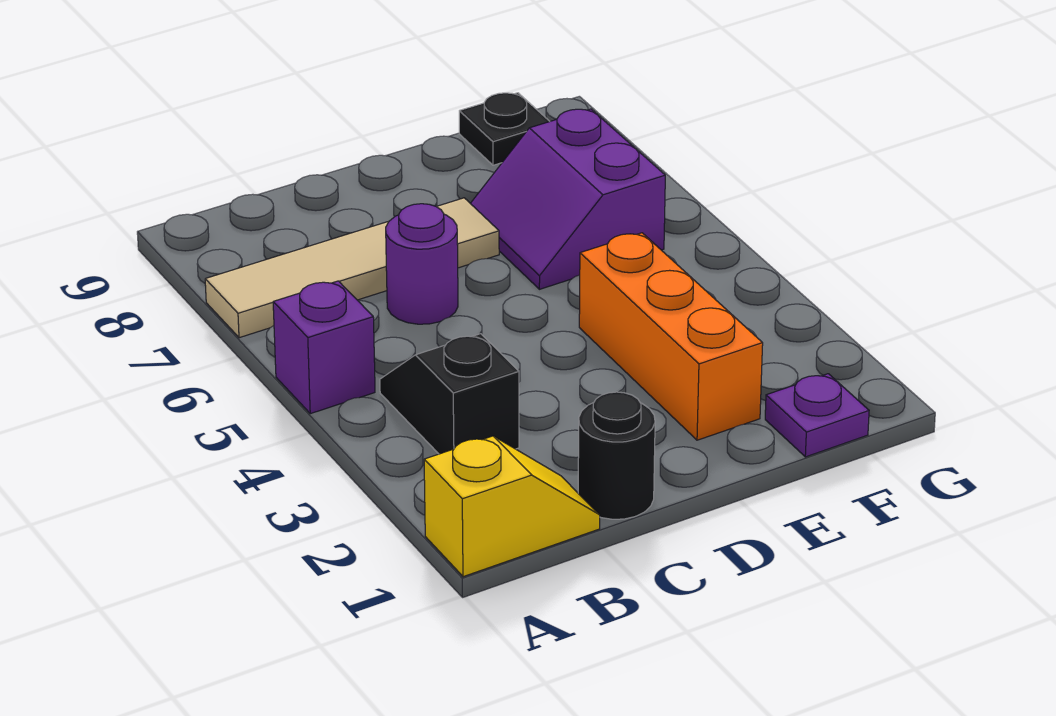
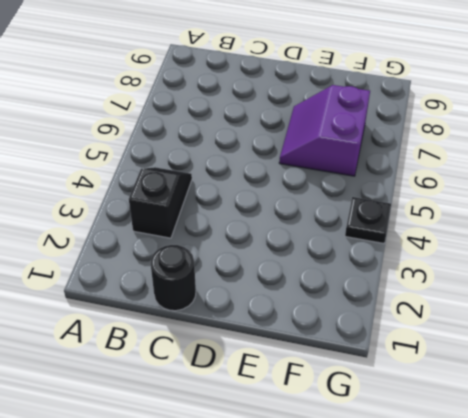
black 1x1 plate [345,197,391,243] -> black 1x1 plate moved to [459,93,550,165]
none -> yellow 1x2 slope [424,436,600,577]
none -> purple 1x1 brick [273,281,375,414]

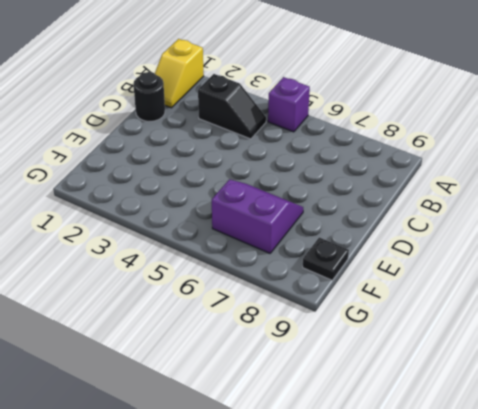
none -> tan 1x4 tile [205,198,499,338]
none -> purple 1x1 round brick [386,204,458,324]

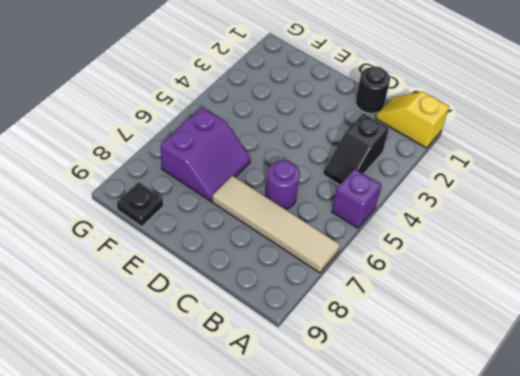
none -> orange 1x3 brick [579,233,763,440]
none -> purple 1x1 plate [765,374,869,457]

